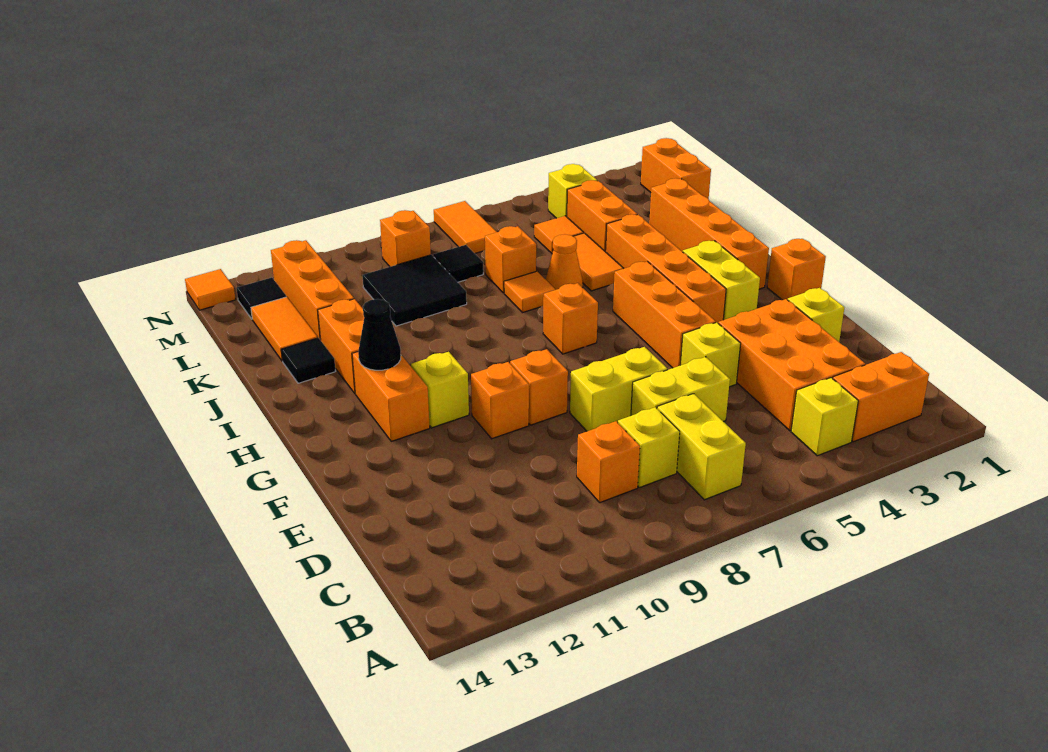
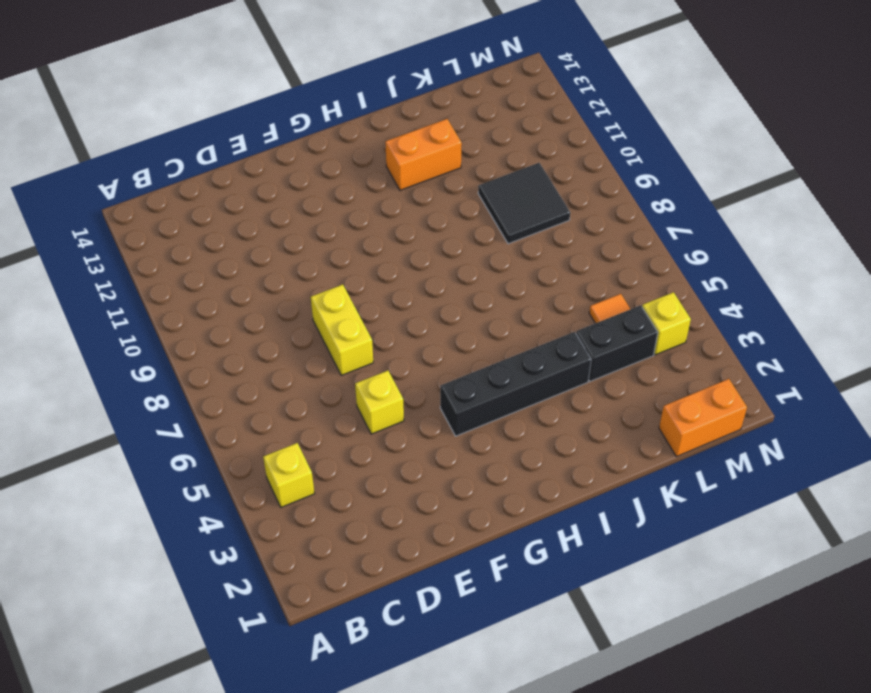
black 1x4 brick [440,332,591,436] -> orange 1x4 brick [606,214,726,323]
black 1x2 brick [576,305,658,381] -> orange 1x2 brick [567,180,637,252]
none -> orange 1x2 brick [833,352,929,442]
none -> yellow 1x2 brick [657,394,746,500]
none -> orange 2x3 brick [718,299,865,431]
none -> yellow 1x1 brick [618,407,680,488]

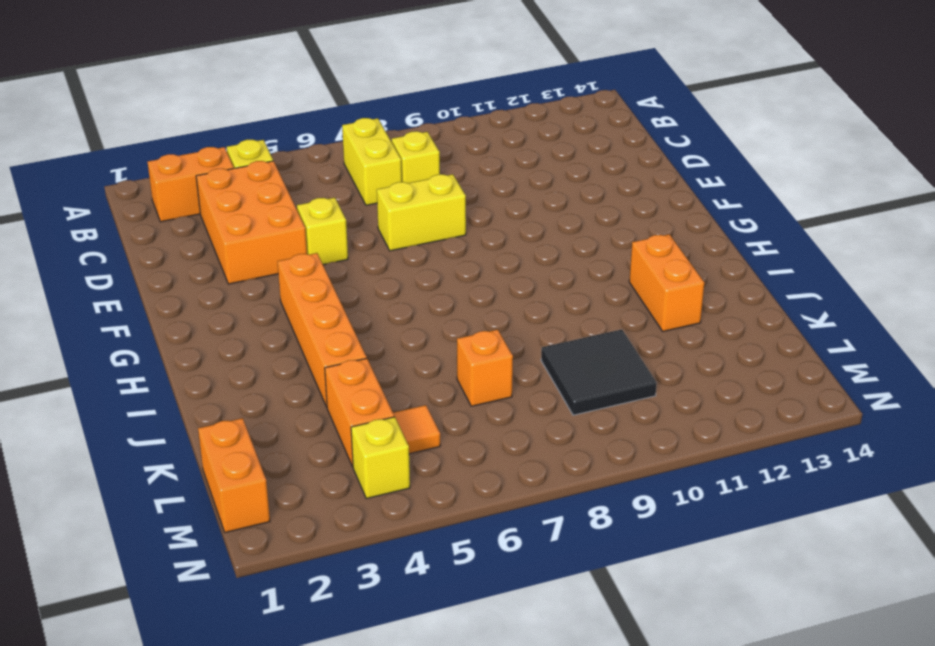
none -> orange 1x1 brick [577,421,640,503]
none -> yellow 1x2 brick [631,357,730,422]
none -> yellow 1x1 brick [788,288,844,342]
none -> orange 1x3 brick [613,261,716,368]

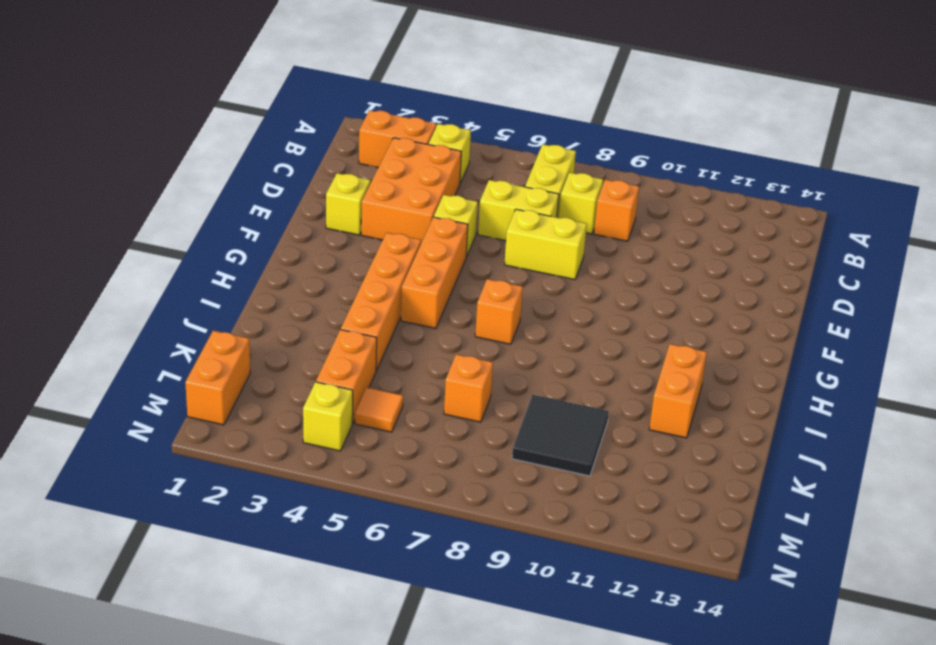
none -> orange 1x1 brick [510,349,568,425]
none -> orange 1x1 brick [471,362,529,439]
none -> orange 1x1 brick [767,239,826,300]
none -> yellow 1x2 brick [683,241,760,320]

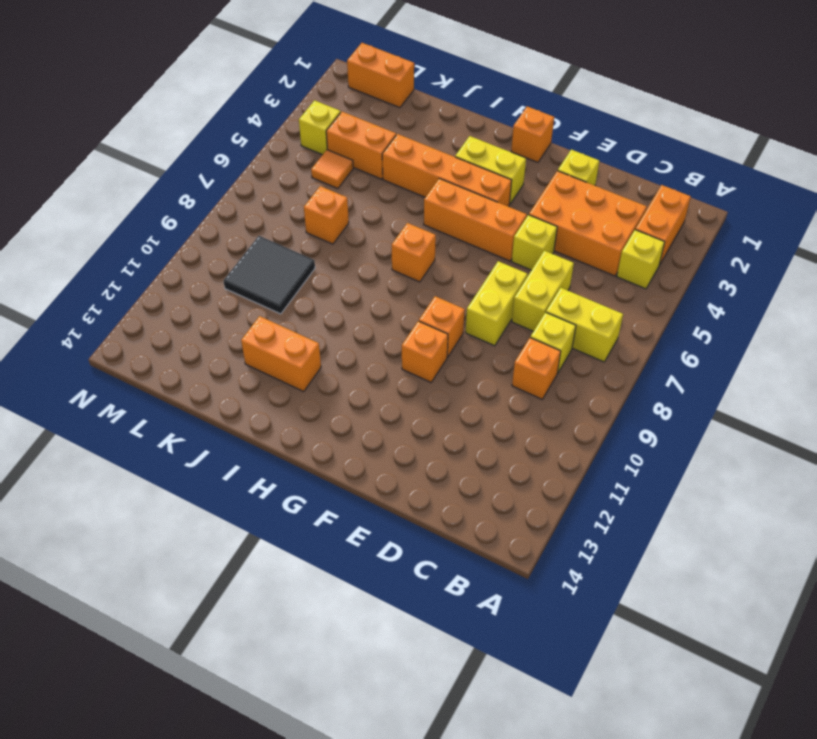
none -> yellow 1x1 brick [411,352,469,428]
none -> orange 1x2 brick [352,352,430,441]
none -> orange 1x4 brick [649,178,769,289]
none -> orange 1x2 tile [573,233,624,291]

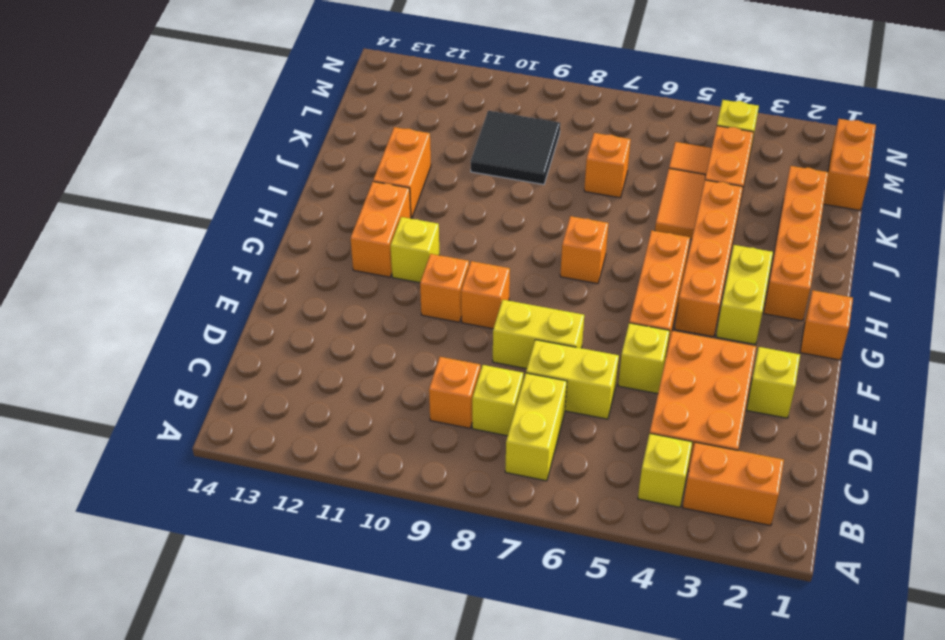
none -> orange 1x1 cone [546,234,583,290]
none -> orange 1x1 tile [504,271,555,313]
none -> black 1x1 tile [281,338,335,383]
none -> orange 1x3 brick [271,240,354,340]

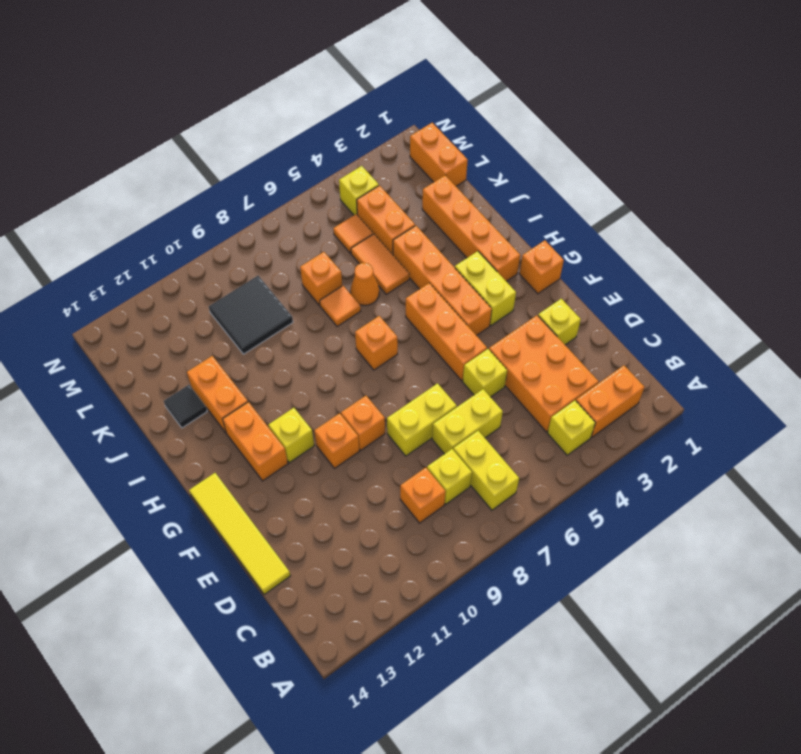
yellow 1x4 tile [189,473,291,595] -> none
none -> orange 1x3 brick [271,240,354,340]
none -> orange 1x2 tile [251,297,318,361]
none -> black 1x1 tile [433,245,483,282]
none -> orange 1x2 tile [434,201,496,253]

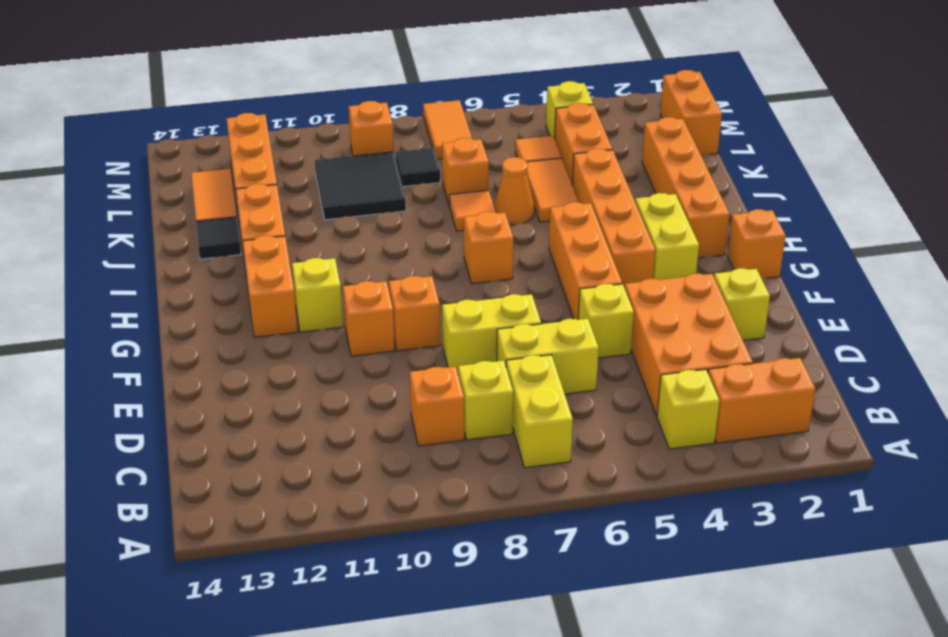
none -> black 1x1 tile [237,278,286,319]
none -> orange 1x1 tile [185,269,236,310]
none -> black 1x1 cone [358,299,401,370]

